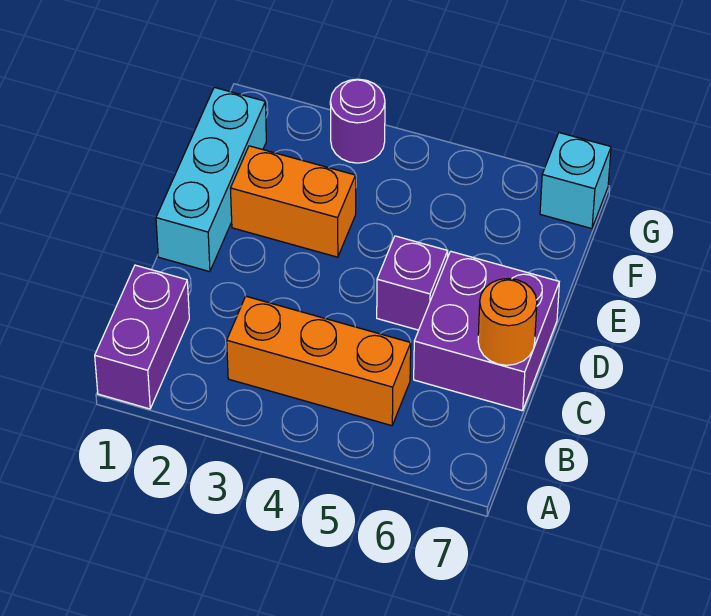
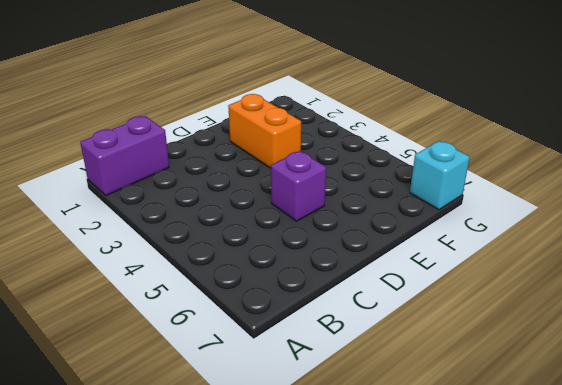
none -> orange 1x3 brick [227,296,411,426]
none -> purple 2x2 brick [414,251,559,411]

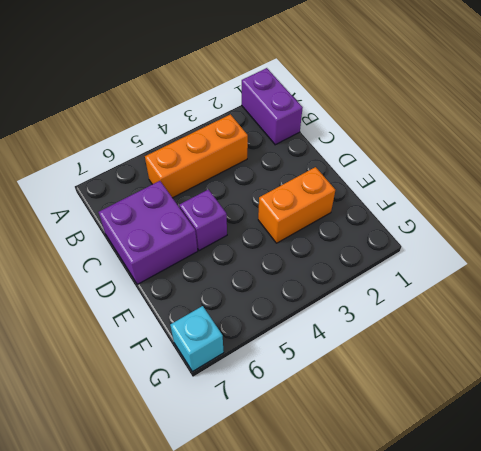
none -> cyan 1x3 brick [156,87,266,272]
none -> purple 1x1 round brick [330,79,385,163]

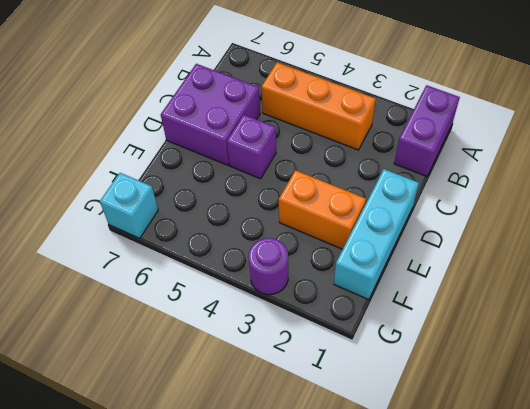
none -> orange 1x1 round brick [478,279,537,365]

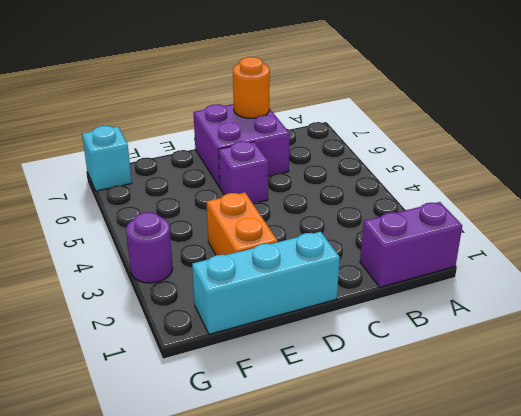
none -> orange 1x3 brick [227,296,411,426]

